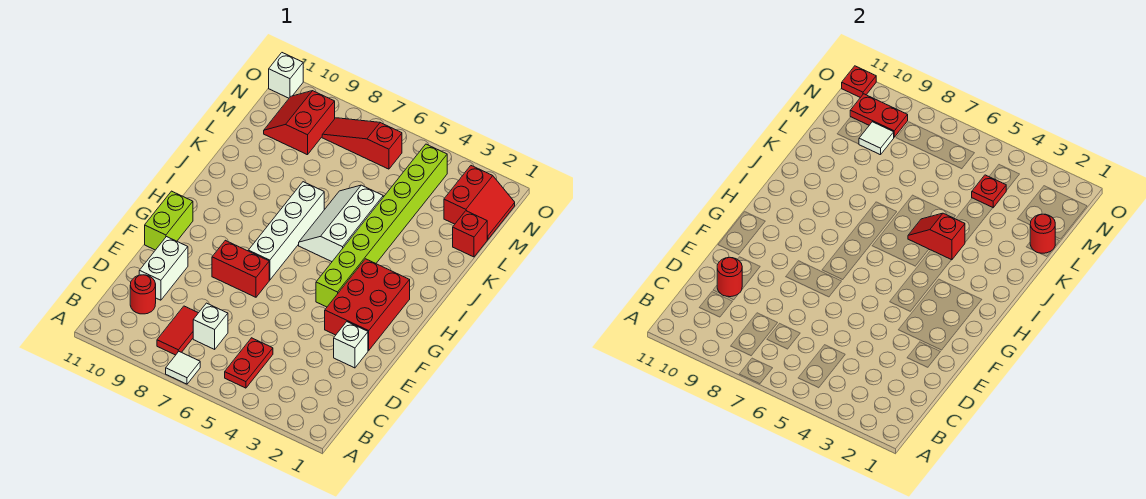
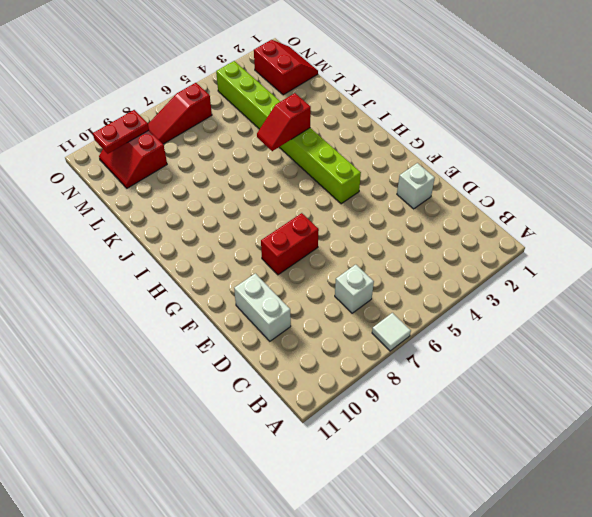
none -> red 1x2 plate [225,338,273,388]
none -> red 1x2 tile [157,306,198,355]
none -> red 1x1 round brick [130,275,156,314]

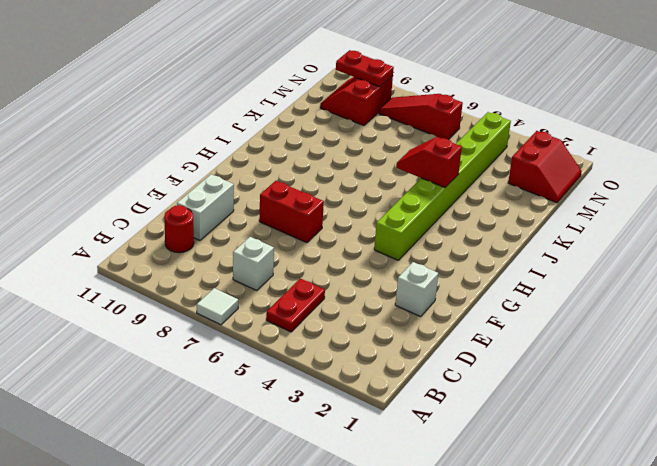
none -> red 1x2 tile [157,306,198,355]
none -> red 2x3 brick [325,259,410,350]
none -> lime 1x2 brick [145,191,193,250]

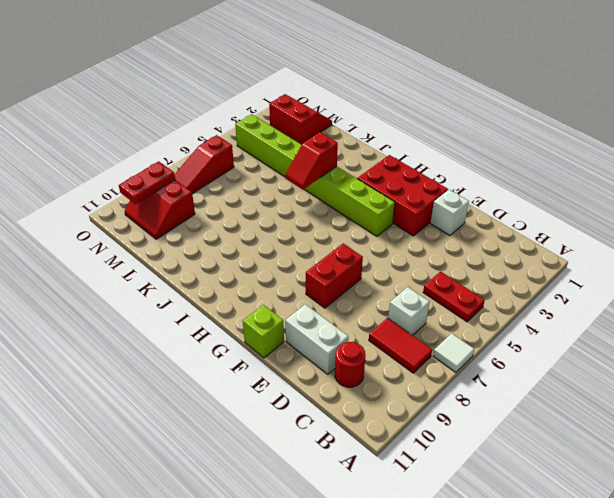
lime 1x1 brick [243,305,284,358] -> lime 1x2 brick [145,191,193,250]
none -> white 1x4 brick [248,182,324,280]
none -> white 2x3 slope [299,185,383,262]
none -> red 1x1 brick [453,211,487,257]

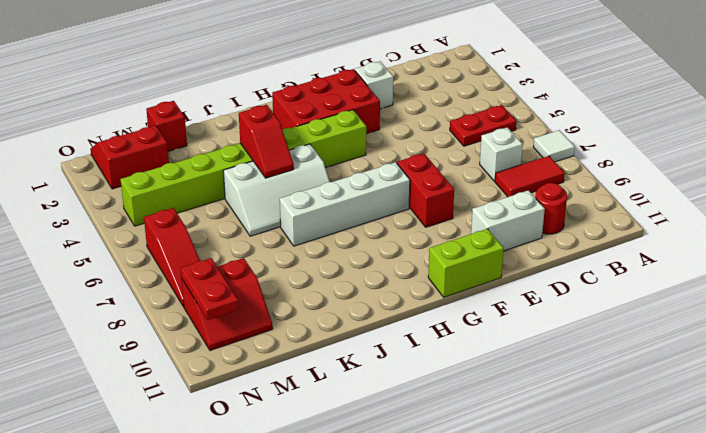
none -> white 1x1 brick [269,53,303,98]
none -> red 1x1 round brick [717,258,742,297]
none -> red 1x1 round brick [1030,214,1055,253]

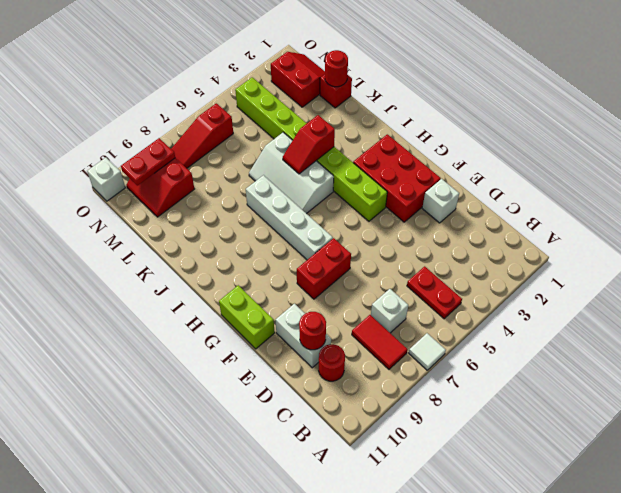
none -> red 1x1 plate [972,175,1006,208]
none -> white 1x1 tile [859,122,894,155]
none -> red 1x1 plate [842,66,876,98]

